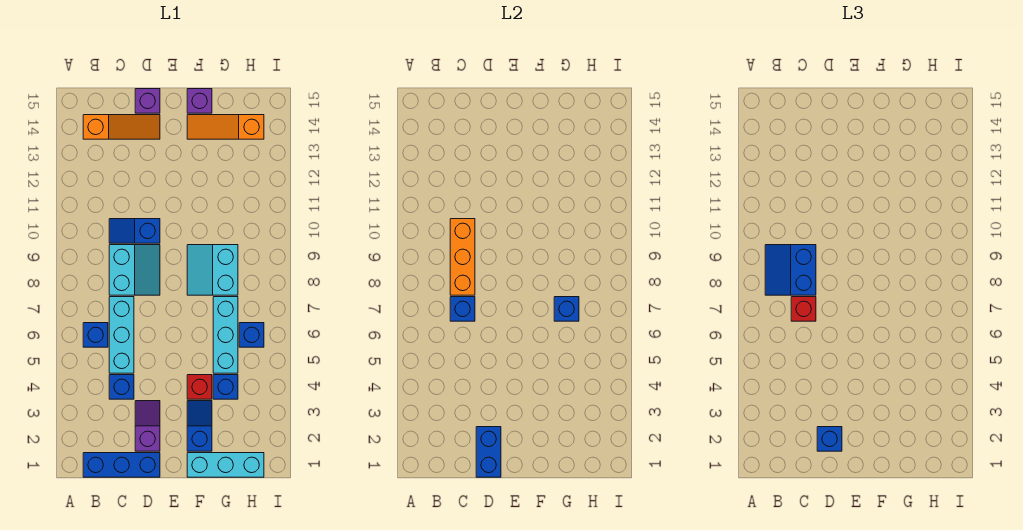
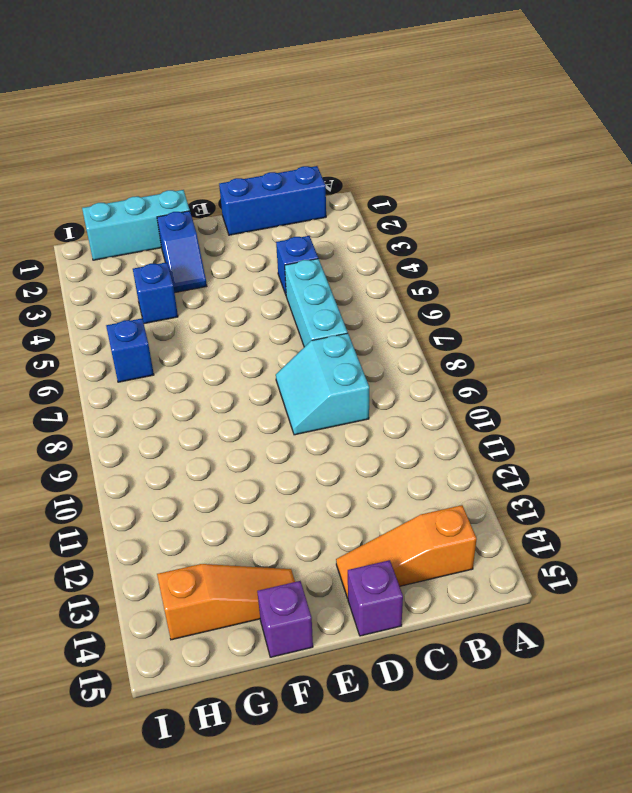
none -> blue 1x1 brick [83,323,108,347]
none -> blue 1x2 slope [109,219,160,243]
none -> purple 1x2 slope [135,401,160,451]

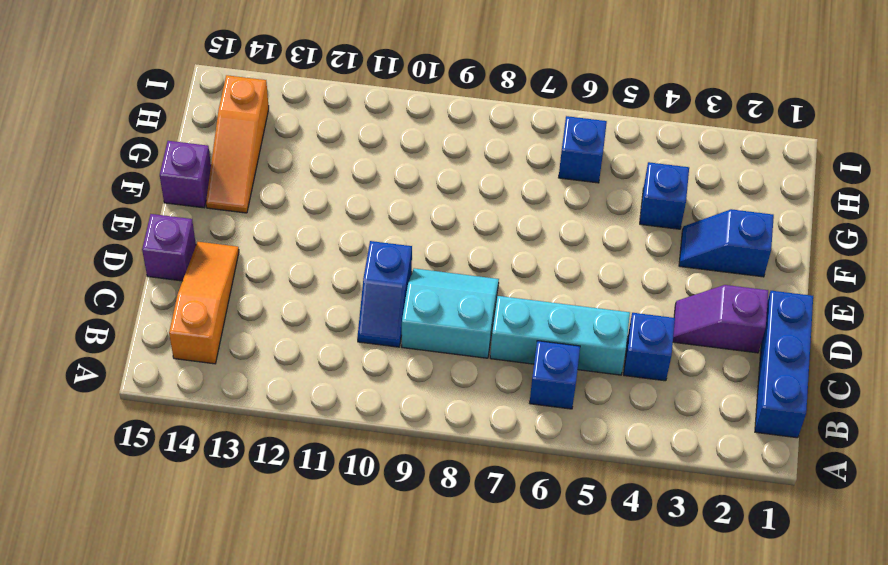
none -> cyan 1x3 brick [187,453,264,477]
none -> red 1x1 brick [187,375,212,399]
none -> cyan 2x2 slope [187,245,238,295]

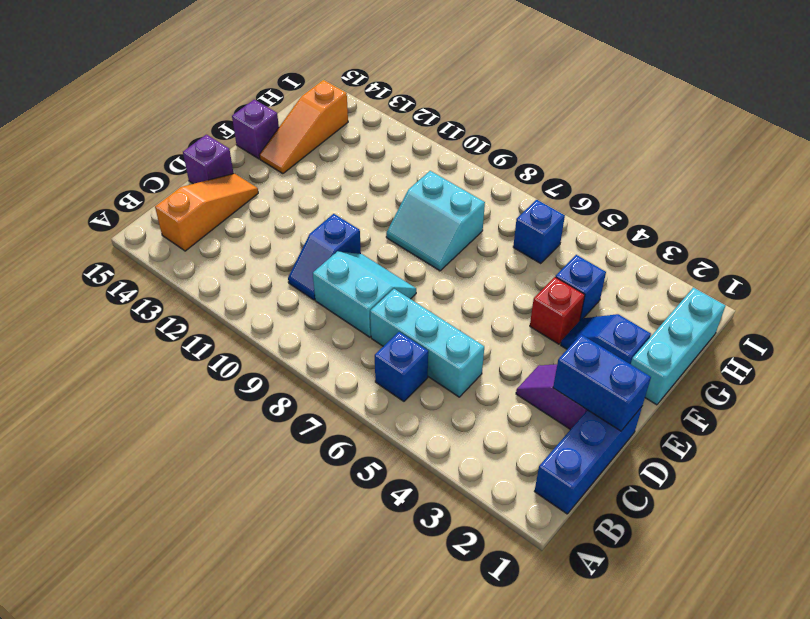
none -> blue 1x1 brick [109,375,134,399]
none -> cyan 1x3 brick [213,297,238,373]
none -> blue 1x1 brick [450,297,475,321]

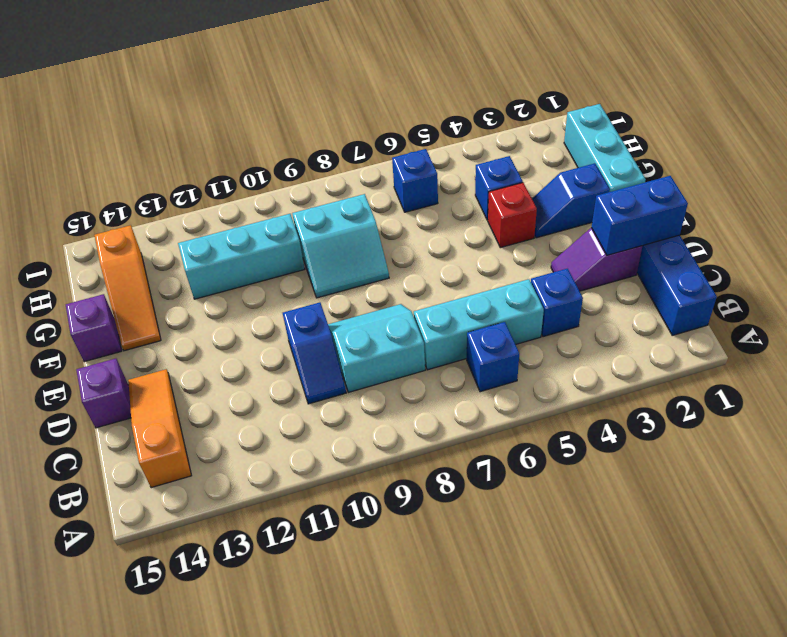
cyan 1x3 brick [178,214,305,299] -> cyan 1x3 brick moved to [213,297,238,373]
none -> blue 1x1 brick [450,297,475,321]
none -> orange 1x3 brick [450,219,475,295]
none -> blue 1x1 brick [554,297,579,321]

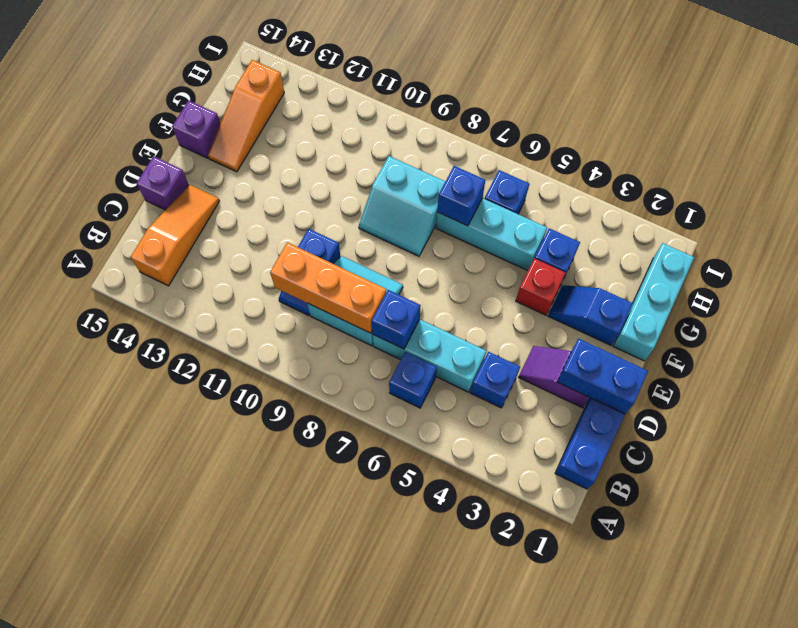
none -> blue 2x2 slope [765,245,816,295]
none -> red 1x1 brick [791,297,816,321]
none -> blue 1x1 brick [817,427,842,451]

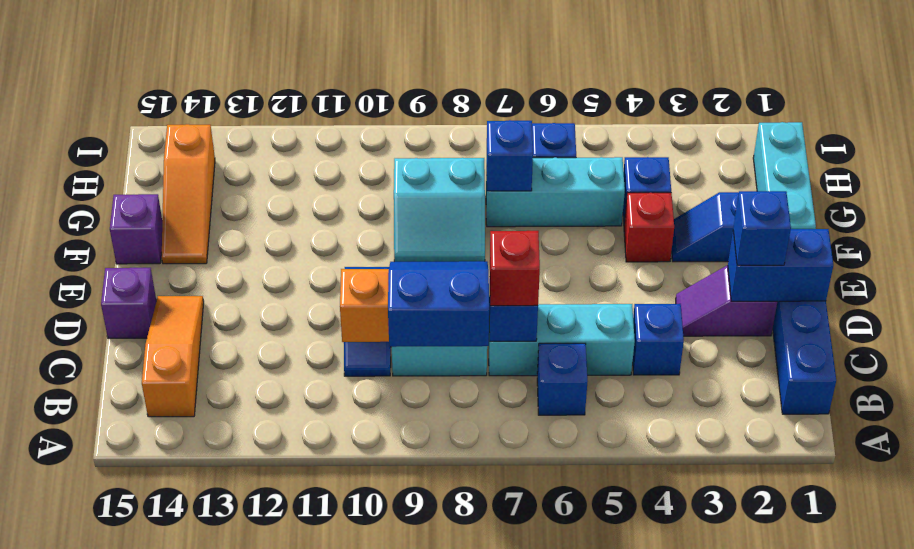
blue 2x2 slope [388,261,489,347] -> blue 2x2 slope turned to [765,245,816,295]

